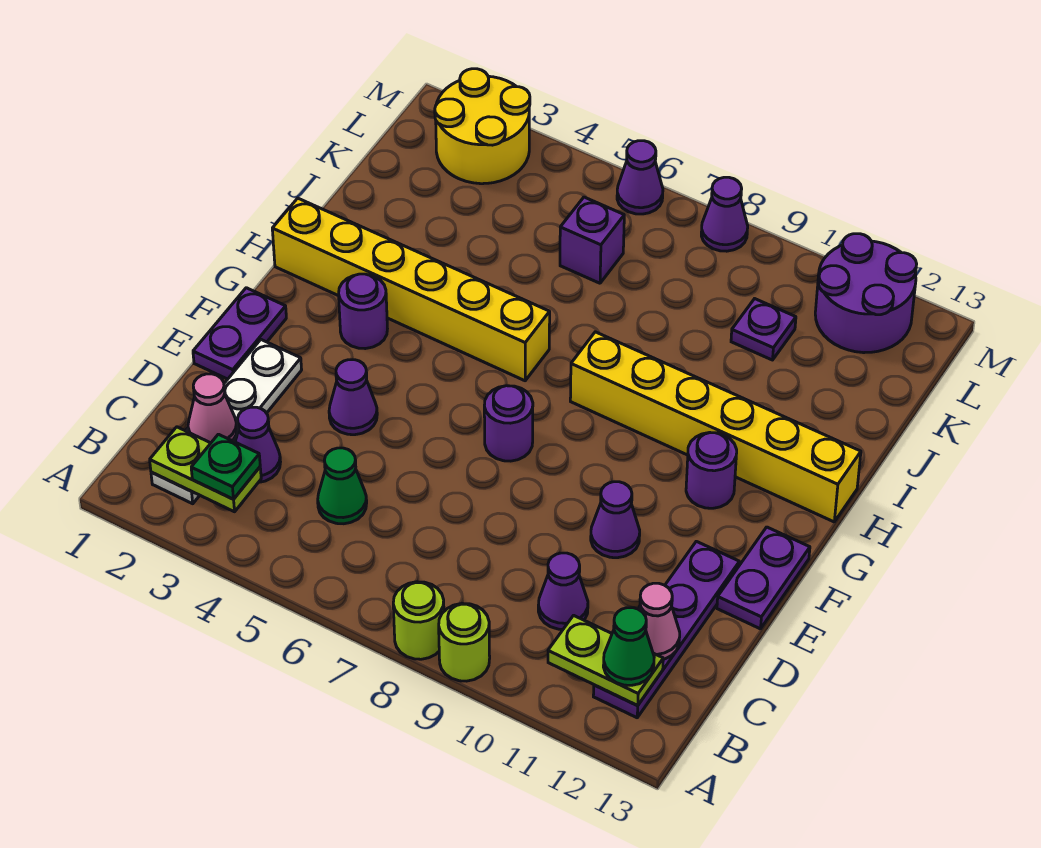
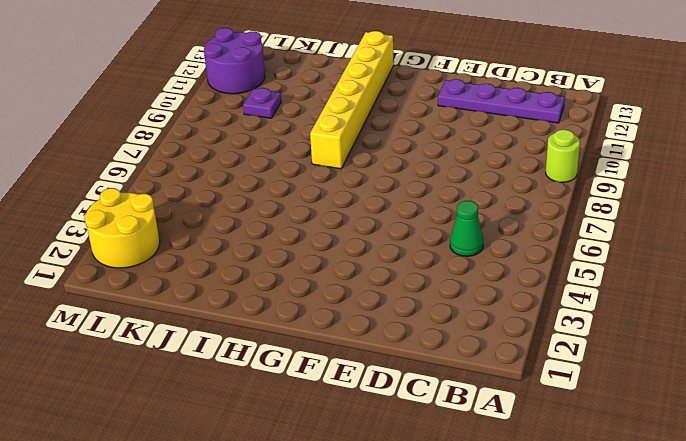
none -> lime 1x1 round brick [393,582,444,659]
none -> white 1x4 plate [151,340,302,504]
none -> purple 1x1 cone [235,407,280,482]

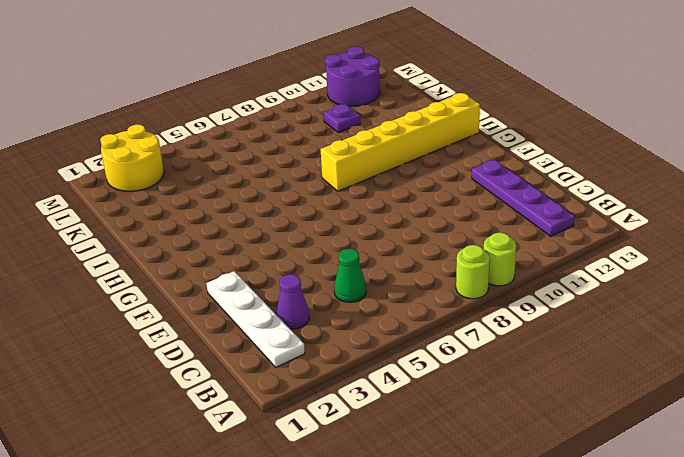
none -> purple 1x1 cone [538,553,588,629]
none -> purple 1x2 plate [193,288,286,379]
none -> purple 1x1 cone [329,360,377,435]

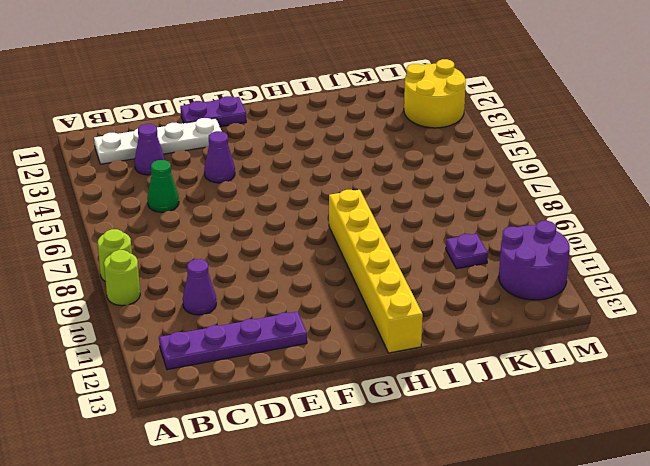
none -> purple 1x1 cone [591,482,640,558]
none -> purple 1x2 plate [717,527,810,629]
none -> purple 1x1 round brick [484,386,533,461]

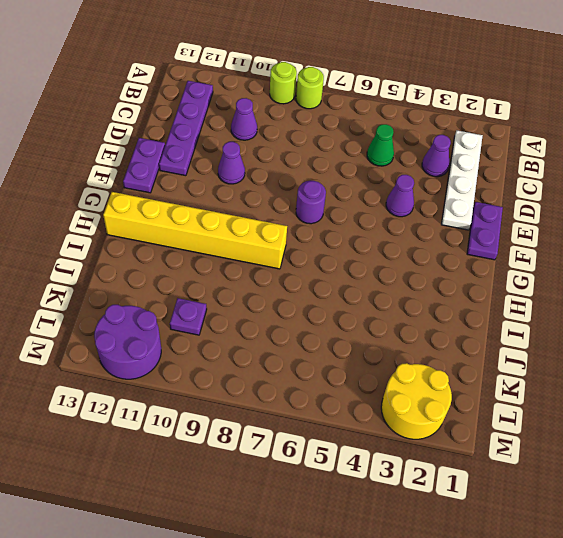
none -> purple 1x1 round brick [339,274,387,349]
none -> purple 1x1 round brick [686,433,737,508]
none -> yellow 1x6 brick [272,198,550,381]

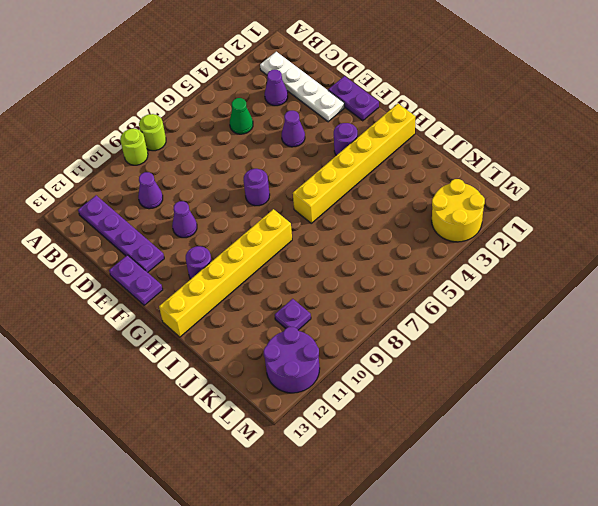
none -> purple 1x1 brick [560,197,624,283]
none -> purple 1x1 cone [617,141,663,214]
none -> purple 1x1 cone [701,177,748,251]

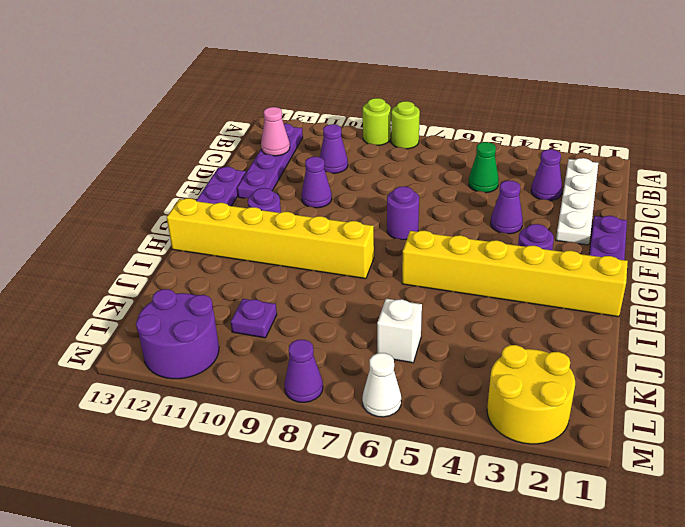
white 1x1 brick [377,299,422,363] -> purple 1x1 brick [560,197,624,283]
white 1x1 cone [362,353,401,417] -> purple 1x1 cone [617,141,663,214]
none -> lime 1x2 plate [150,427,261,512]
none -> lime 1x2 plate [548,615,663,706]
none -> pink 1x1 cone [188,374,237,443]

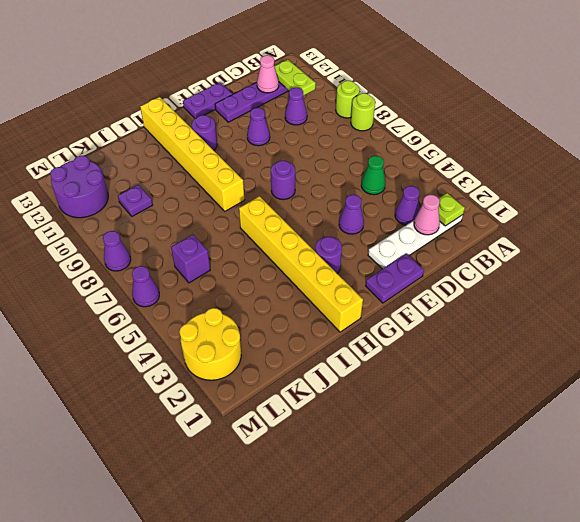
lime 1x1 plate [438,193,465,226] -> lime 1x2 plate [150,427,261,512]
none -> green 1x1 plate [191,434,260,499]
none -> green 1x1 cone [603,608,654,685]

